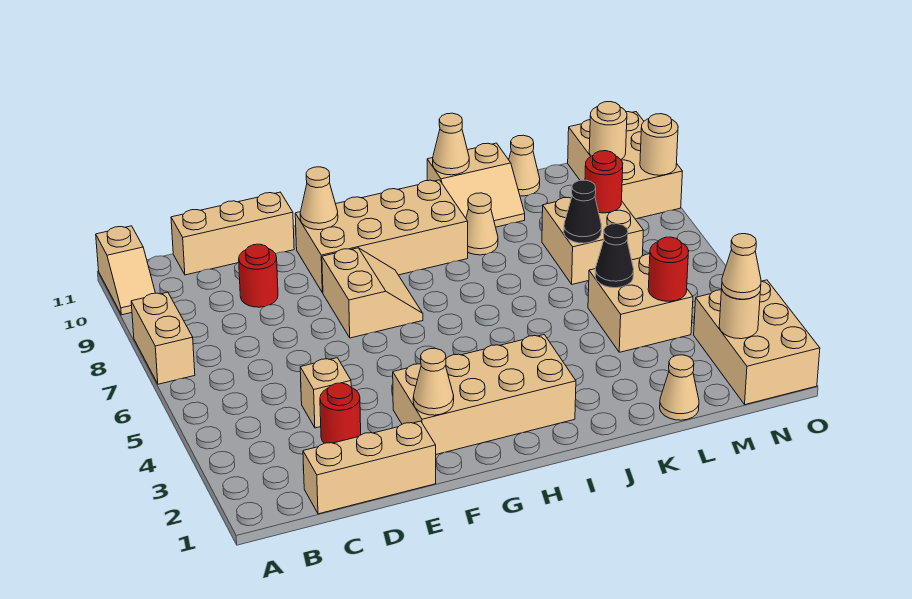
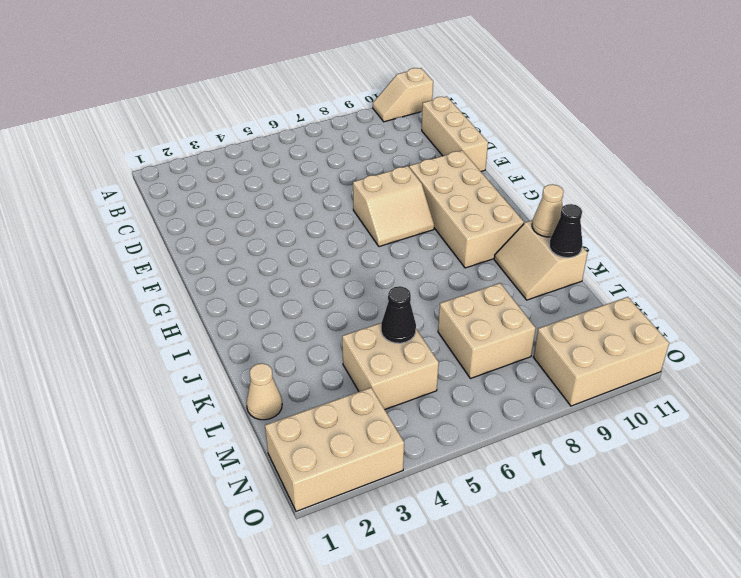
black 1x1 cone [549,204,583,258] -> black 1x1 cone moved to [564,180,601,243]
none -> tan 1x2 brick [131,292,195,384]
none -> tan 1x3 brick [303,421,436,514]
none -> red 1x1 round brick [320,383,361,443]

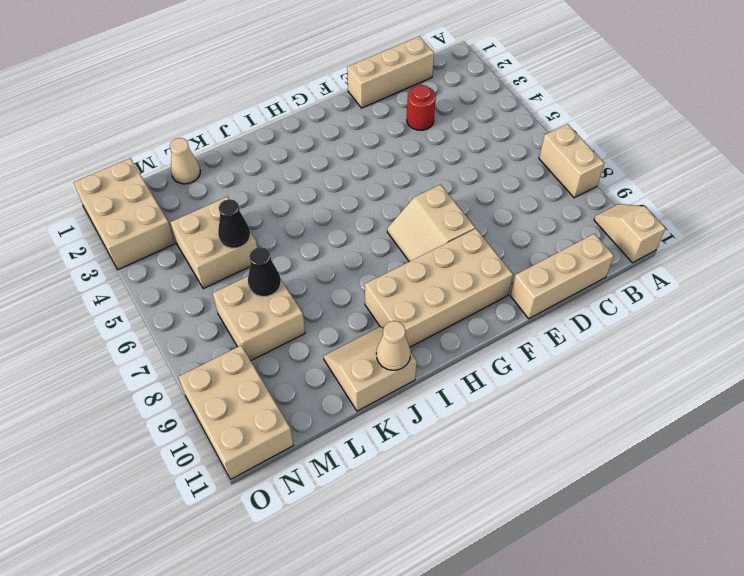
none -> tan 1x1 brick [300,358,351,428]
none -> red 1x1 round brick [239,244,278,307]
none -> tan 2x4 brick [393,335,576,454]

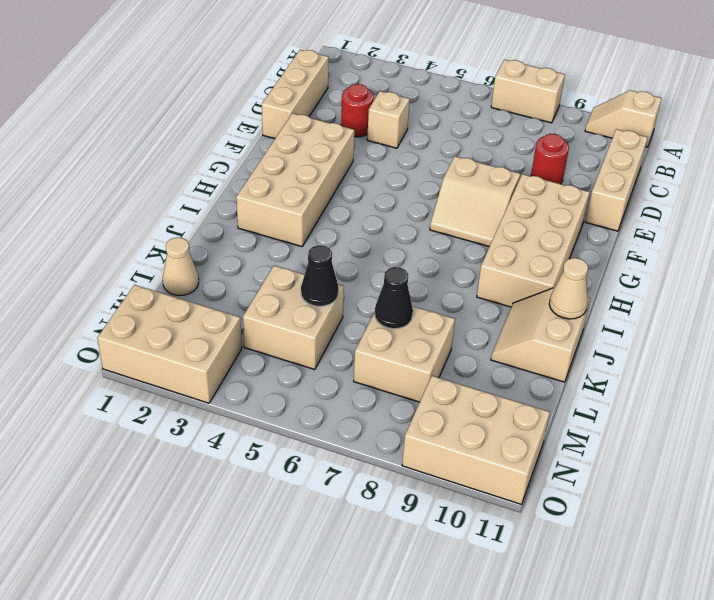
none -> tan 1x1 cone [466,193,498,255]
none -> tan 1x1 cone [509,135,540,196]
none -> tan 1x1 cone [413,348,454,415]

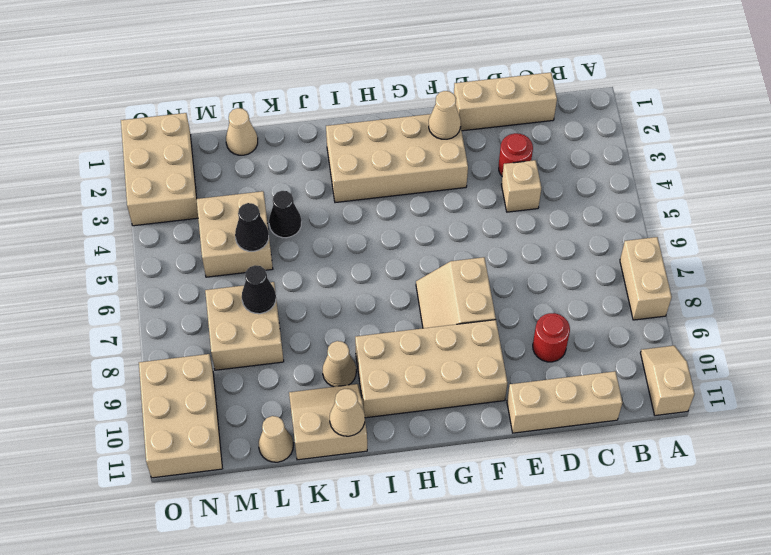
black 1x1 cone [269,191,301,238] -> none
none -> tan 1x1 cone [300,167,338,230]
none -> red 1x1 round brick [648,237,689,301]
none -> red 1x1 round brick [585,151,623,213]

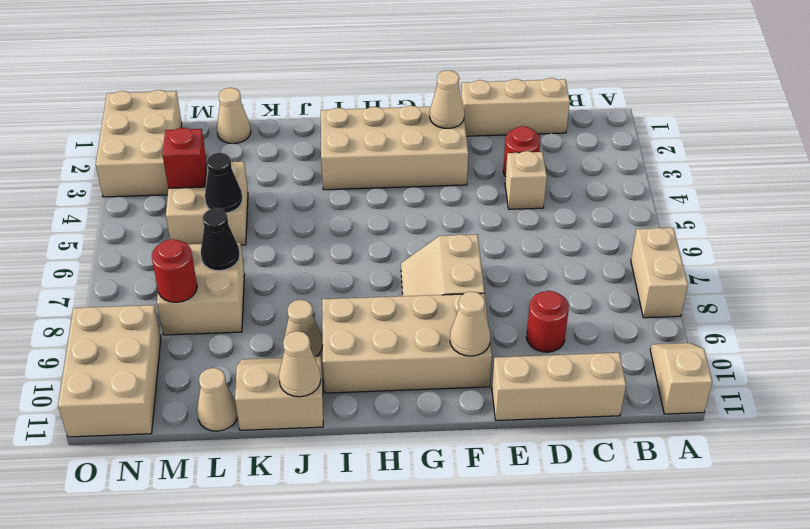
red 1x1 brick [162,128,207,188] -> red 1x1 round brick [648,237,689,301]
none -> tan 1x1 round brick [719,289,760,339]
none -> tan 1x1 round brick [589,102,627,159]
none -> tan 1x1 round brick [640,114,678,175]

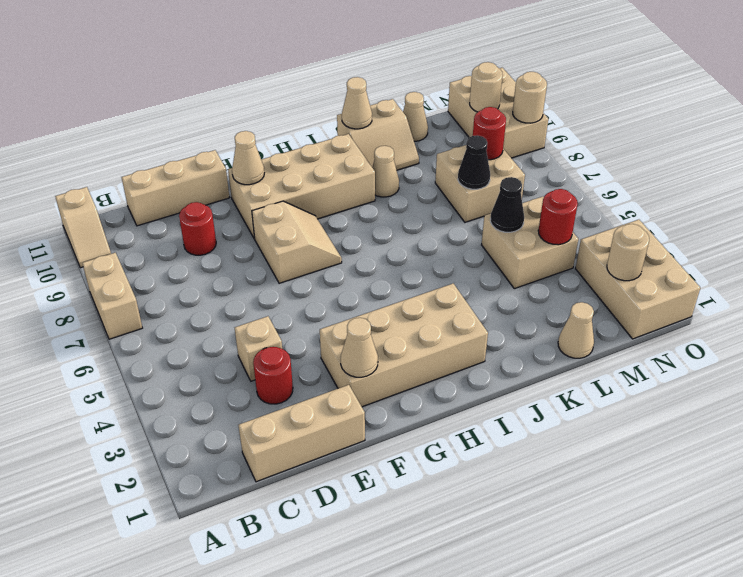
none -> tan 1x1 cone [722,234,761,299]

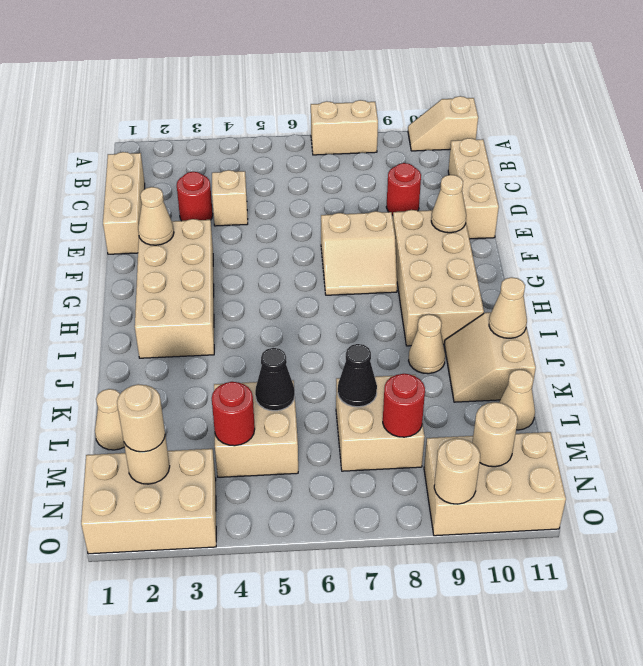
tan 1x1 round brick [117,384,165,452] -> tan 1x1 cone [722,234,761,299]

